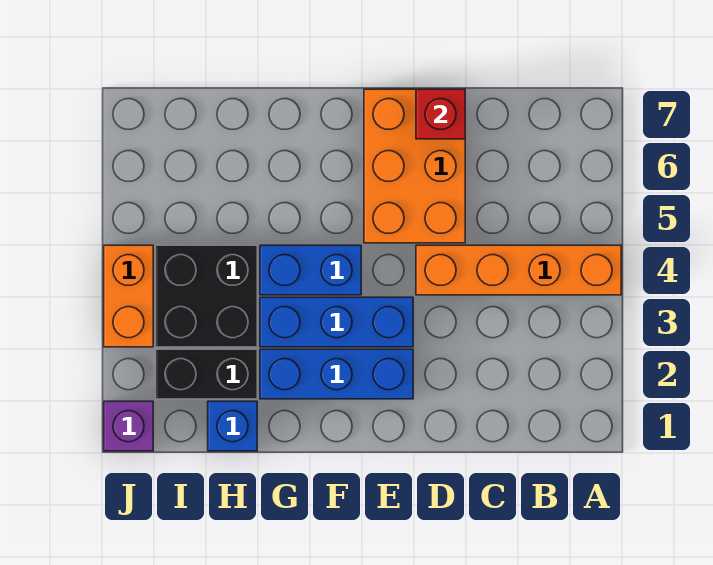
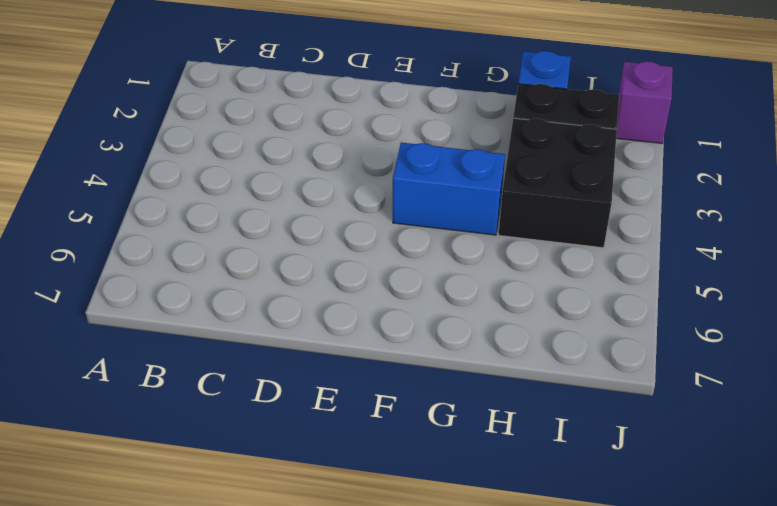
none -> orange 1x4 brick [416,245,621,295]
none -> orange 2x3 brick [364,89,465,243]

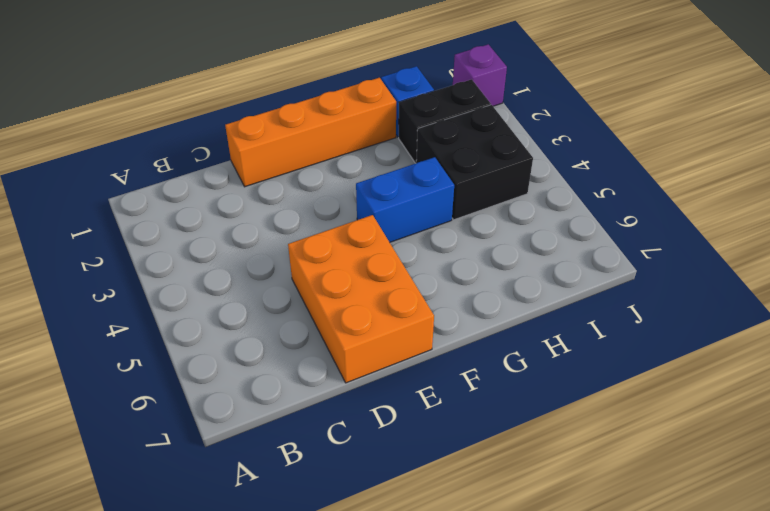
orange 1x4 brick [225,78,396,187] -> orange 1x4 brick moved to [416,245,621,295]
none -> blue 1x3 brick [260,349,413,399]
none -> blue 1x3 brick [260,297,413,347]

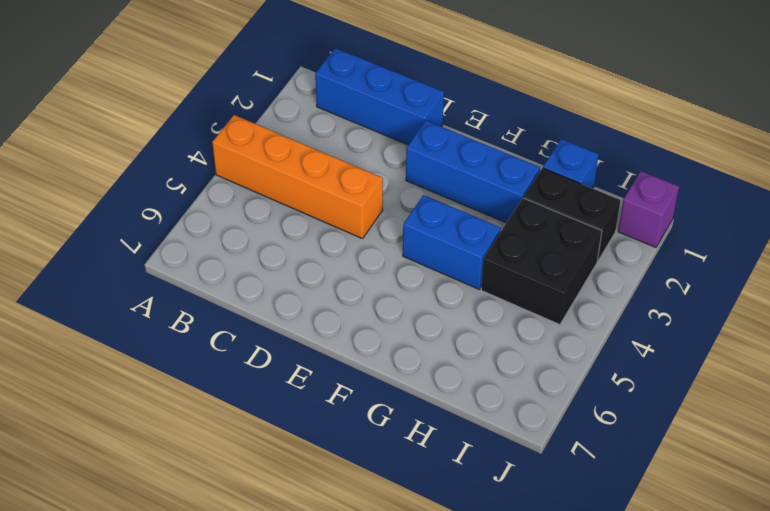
blue 1x3 brick [315,48,444,145] -> blue 1x3 brick moved to [260,297,413,347]
none -> orange 2x3 brick [364,89,465,243]
none -> orange 1x2 brick [104,245,153,347]

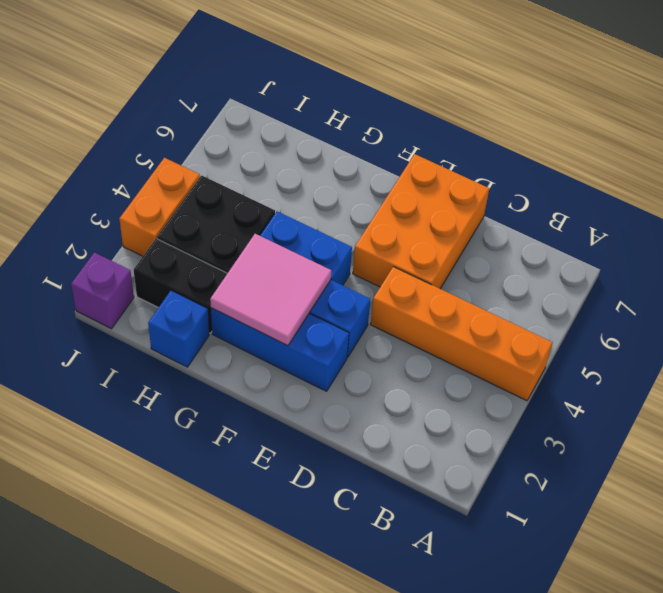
pink 2x2 tile [210,234,331,346] -> none
none -> red 1x1 brick [416,89,465,139]

